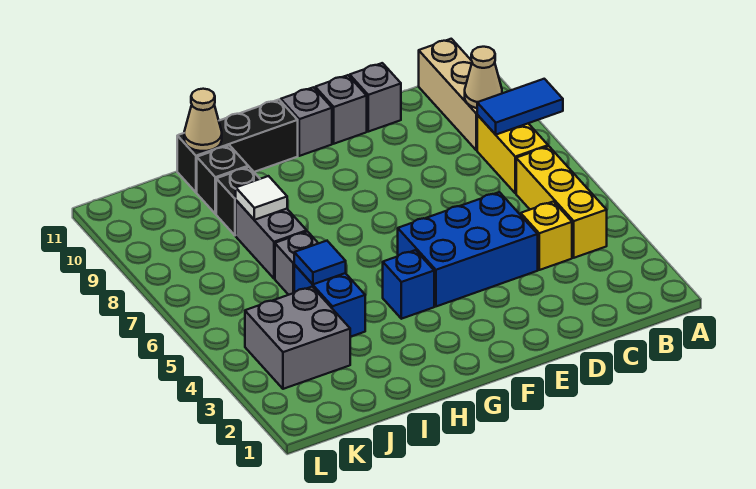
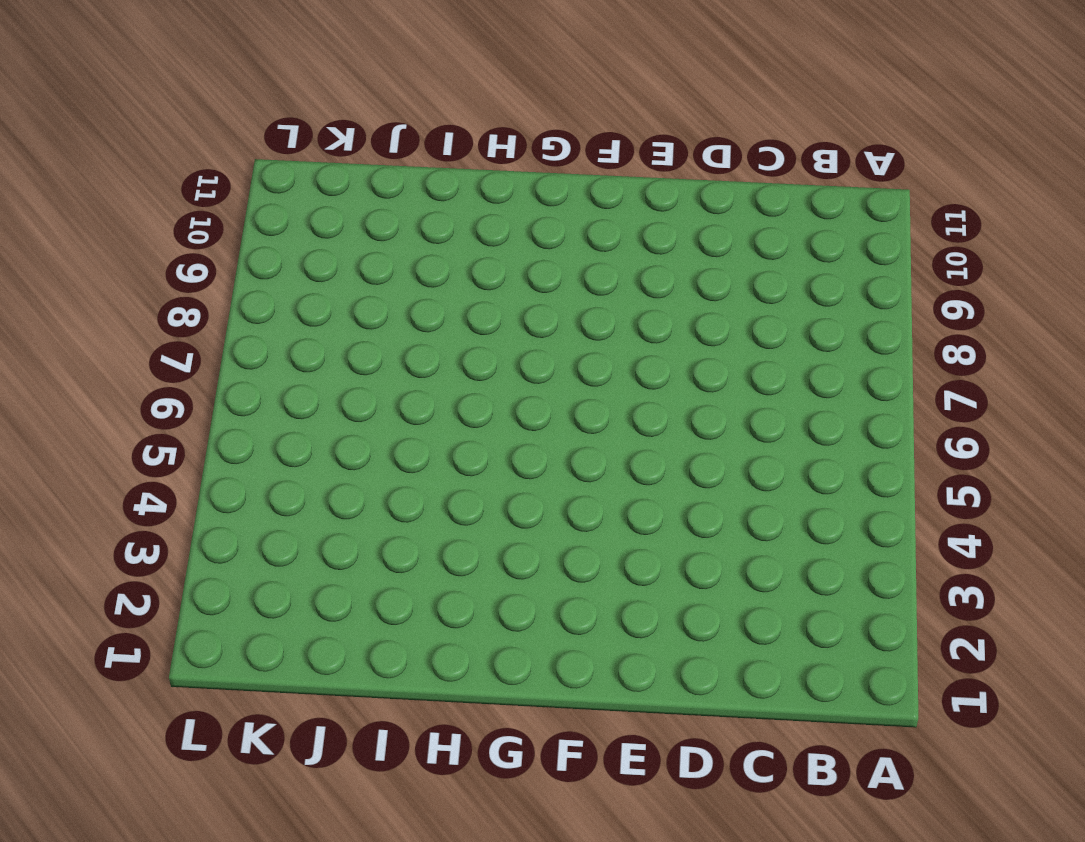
none -> yellow 1x3 brick [516,146,607,258]
none -> yellow 1x2 brick [477,115,548,193]
none -> tan 1x3 brick [419,39,477,150]

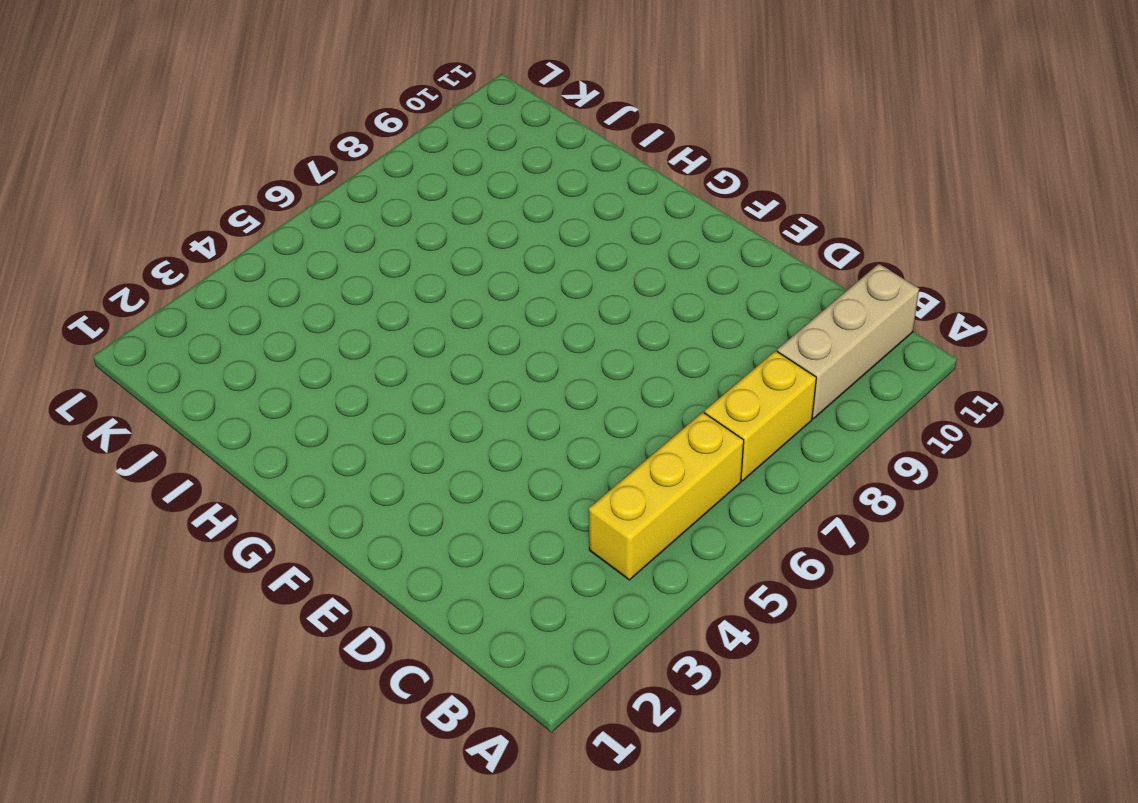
none -> yellow 1x1 brick [521,201,572,270]
none -> blue 2x3 brick [398,192,538,306]
none -> grey 1x1 brick [350,63,401,132]

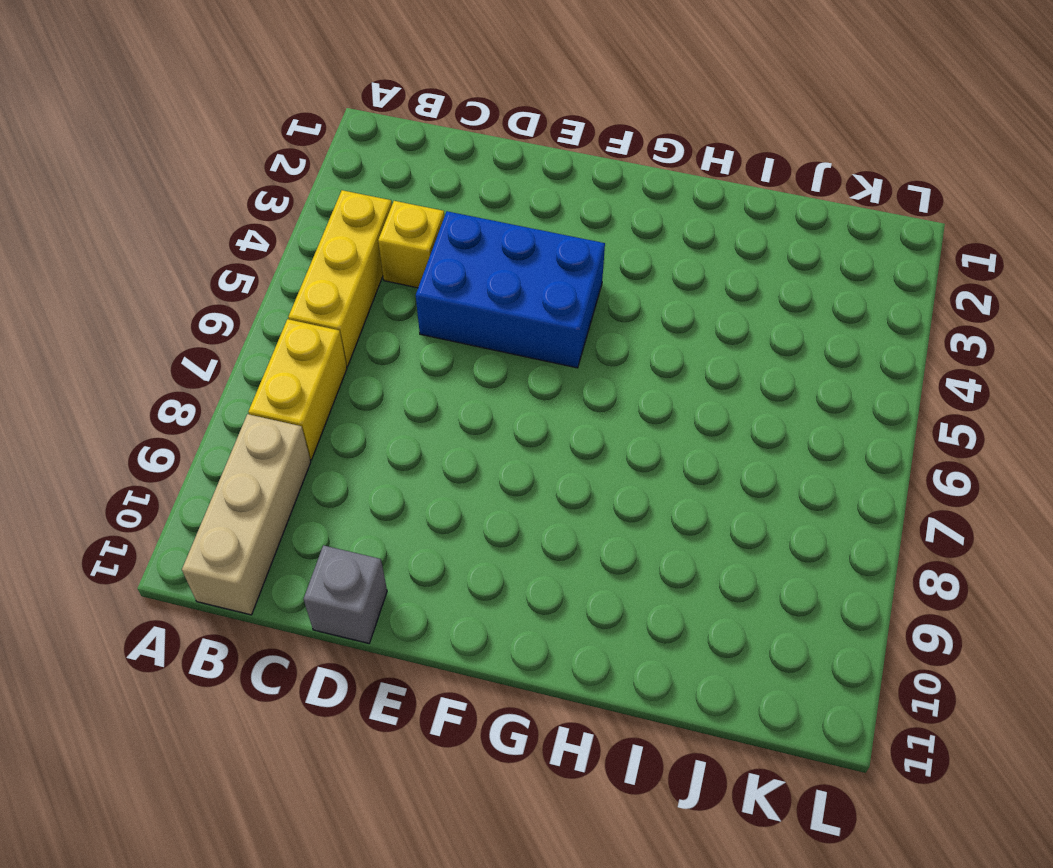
none -> grey 1x1 brick [315,75,367,144]
none -> grey 1x1 brick [281,87,332,156]
none -> blue 1x1 brick [383,250,434,319]

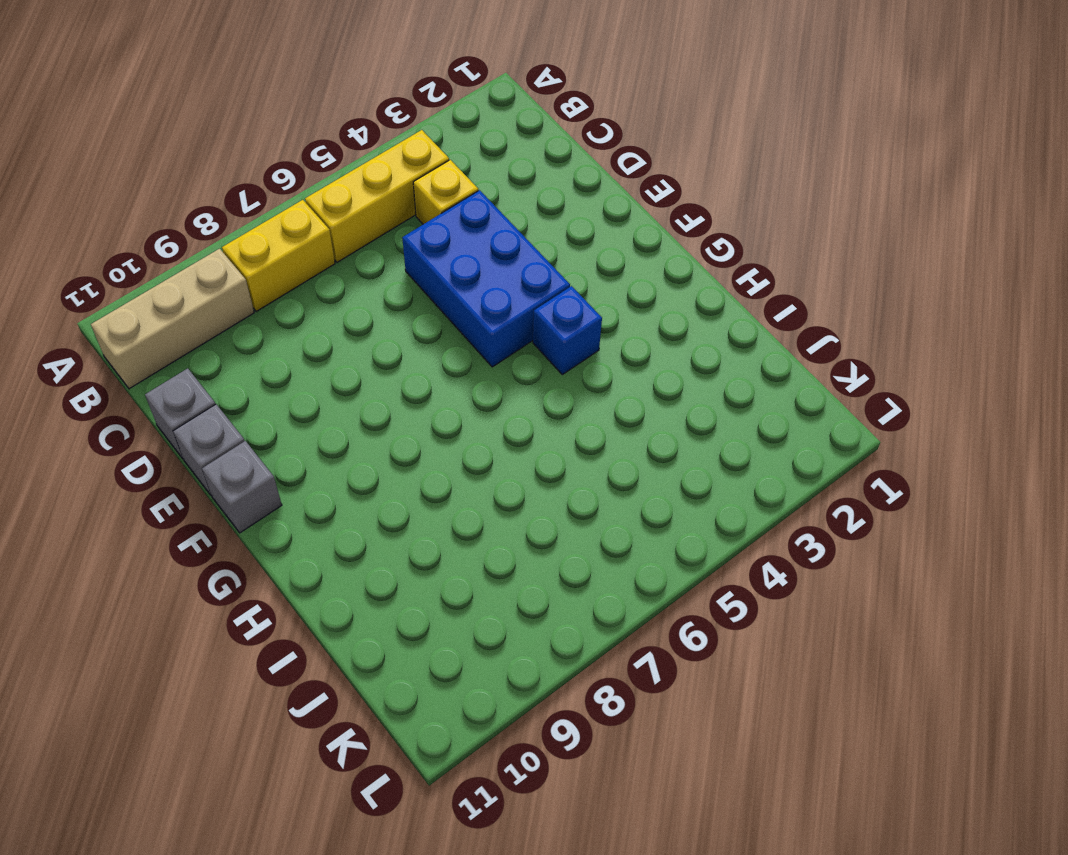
none -> black 1x3 brick [177,100,298,192]
none -> blue 1x2 brick [294,265,365,337]
none -> grey 1x1 brick [275,232,318,295]

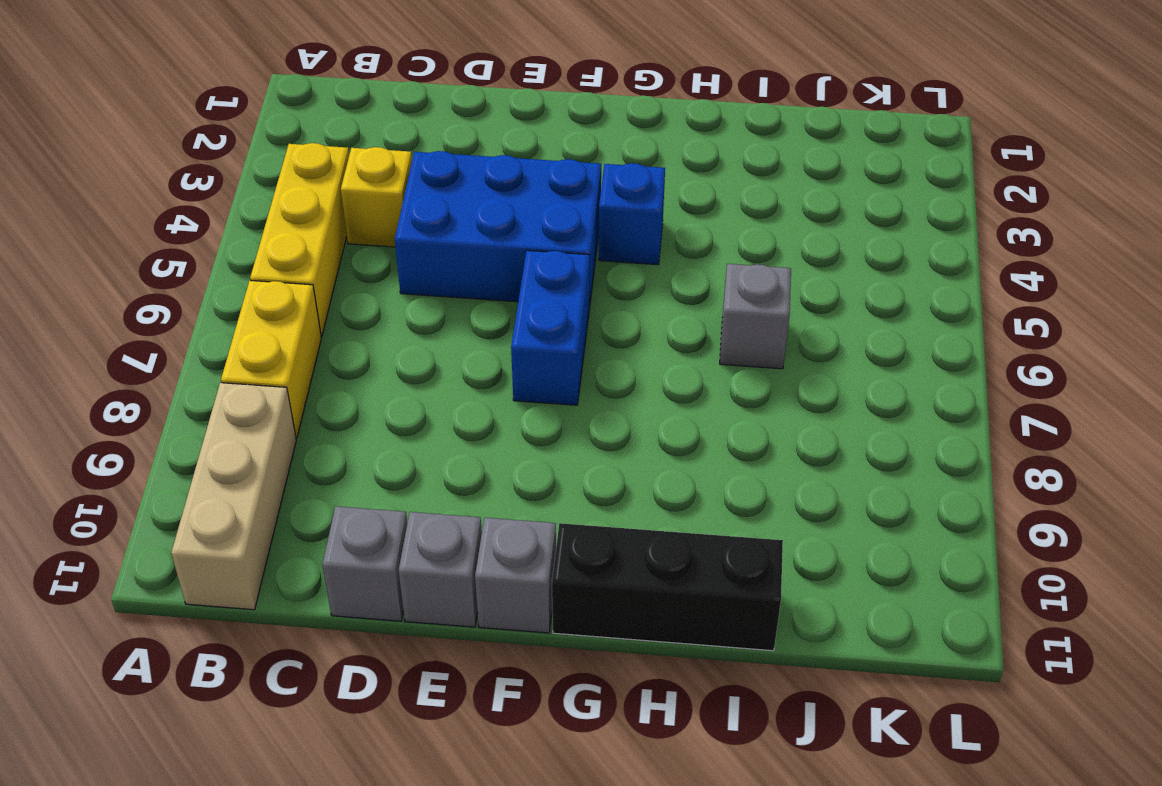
blue 1x2 brick [511,250,590,405] -> blue 1x2 brick moved to [294,265,365,337]
none -> grey 1x2 brick [236,200,307,278]
none -> black 1x1 brick [216,167,260,235]
none -> black 1x1 brick [197,145,248,214]

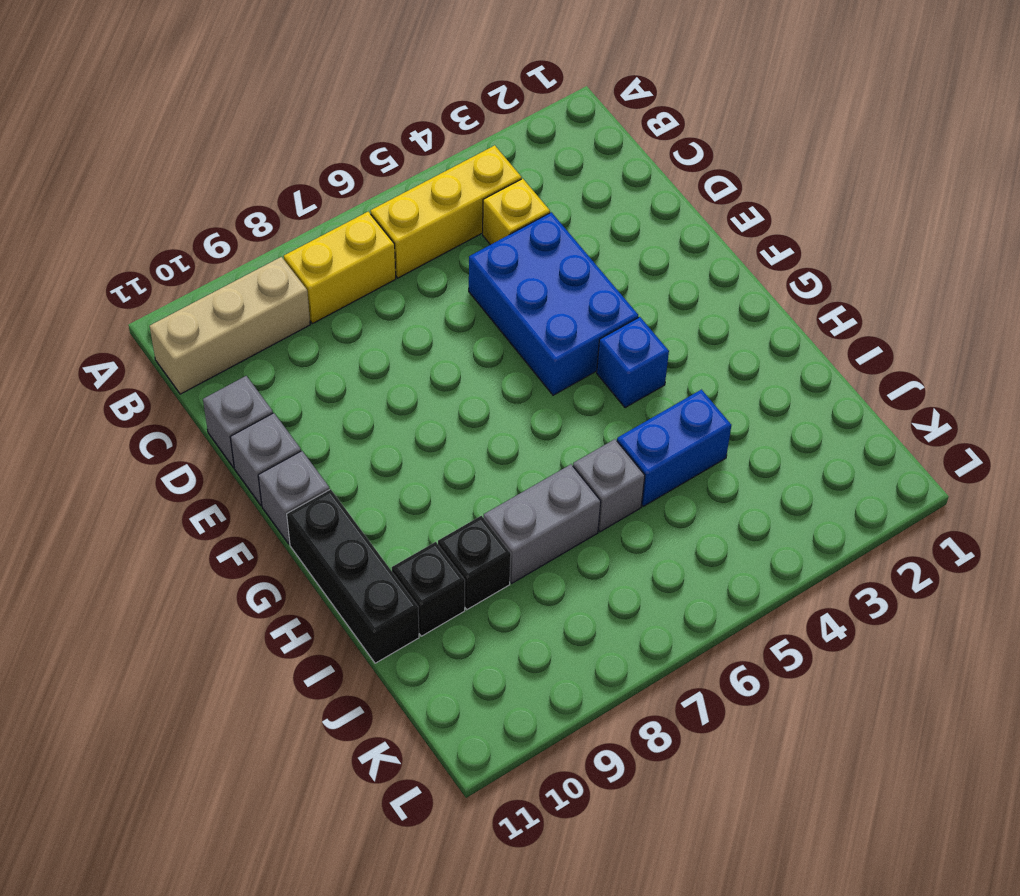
none -> grey 2x2 brick [245,287,350,389]
none -> blue 1x2 tile [477,79,563,135]
none -> tan 1x1 cone [465,47,502,108]

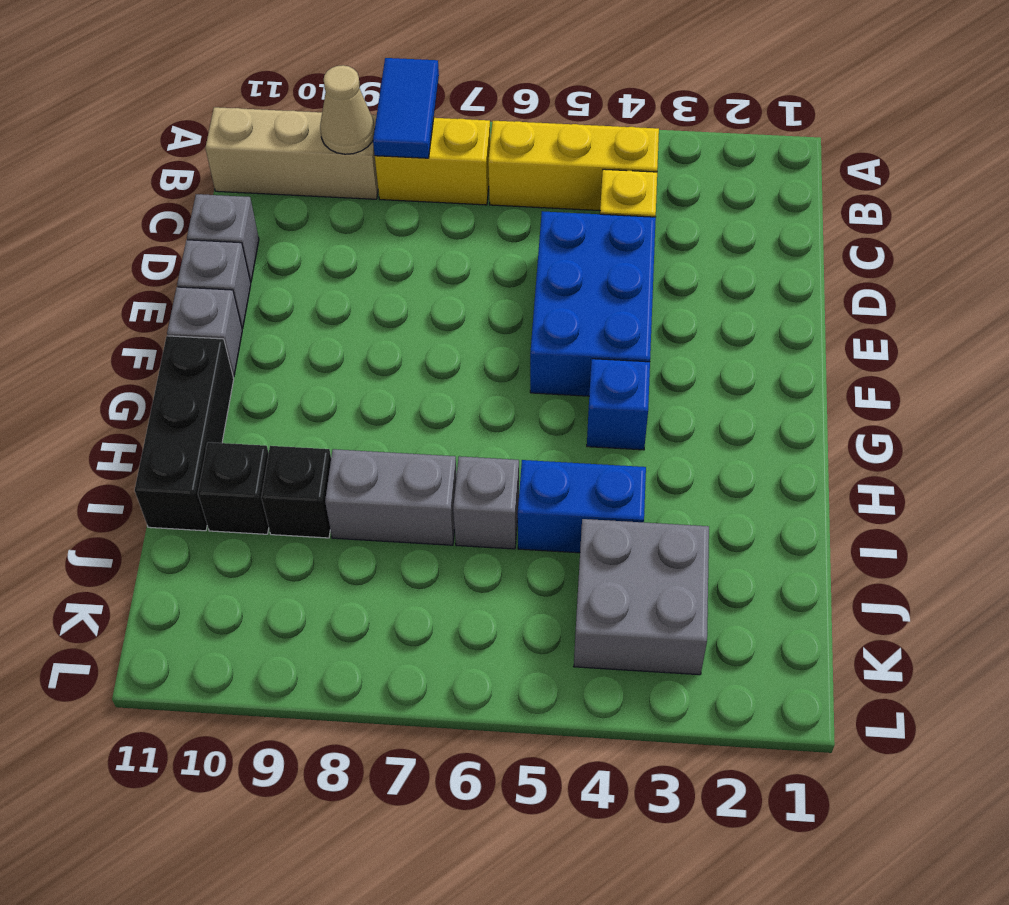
none -> blue 1x1 tile [294,241,346,284]
none -> white 1x1 tile [236,176,287,220]
none -> tan 1x1 cone [184,89,222,151]

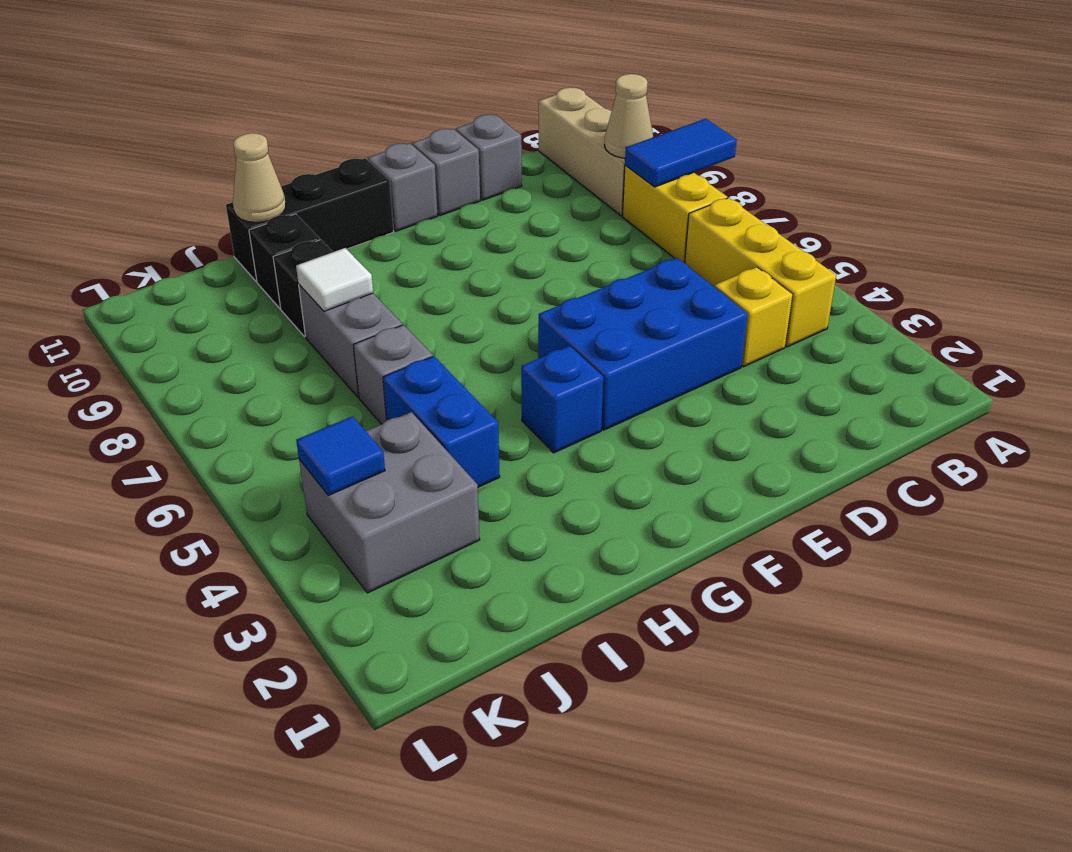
blue 1x1 tile [296,416,385,495] -> blue 1x1 tile moved to [294,241,346,284]

